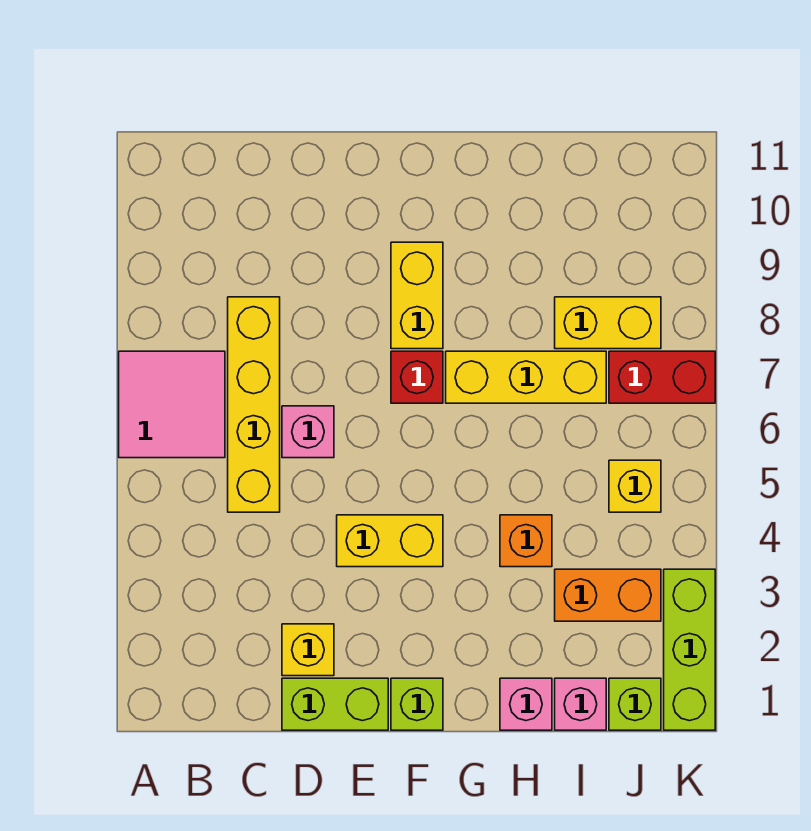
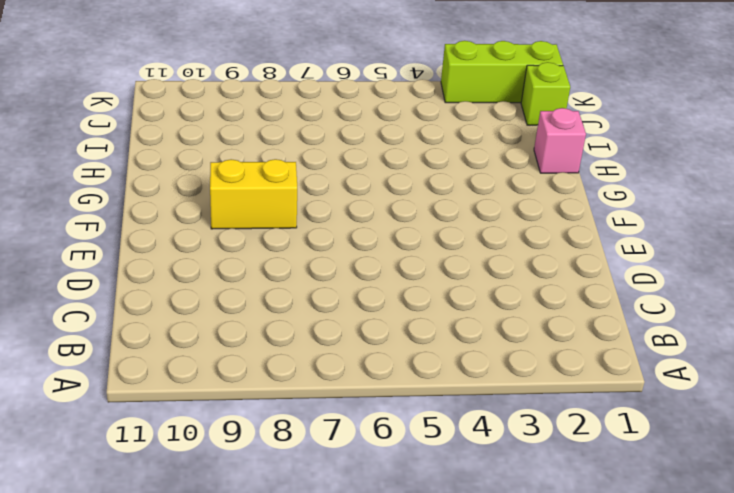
none -> pink 2x2 tile [119,351,225,458]
none -> yellow 1x4 brick [228,297,280,512]
none -> lime 1x2 brick [282,678,388,730]

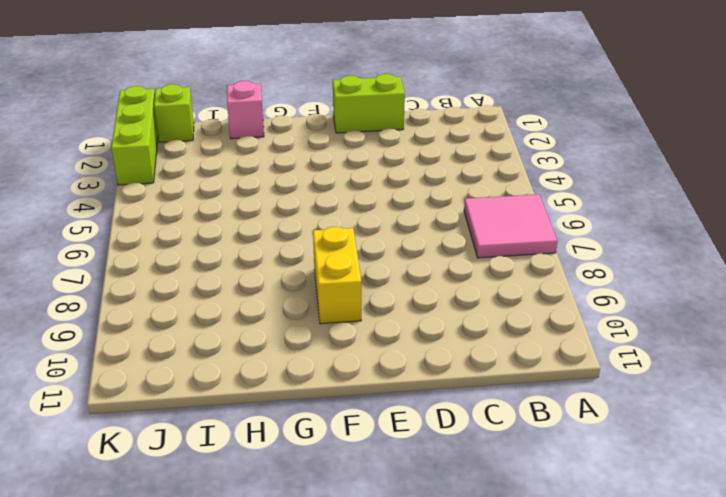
none -> yellow 1x4 brick [228,297,280,512]
none -> yellow 1x1 brick [282,624,334,676]
none -> pink 1x1 brick [282,406,334,458]

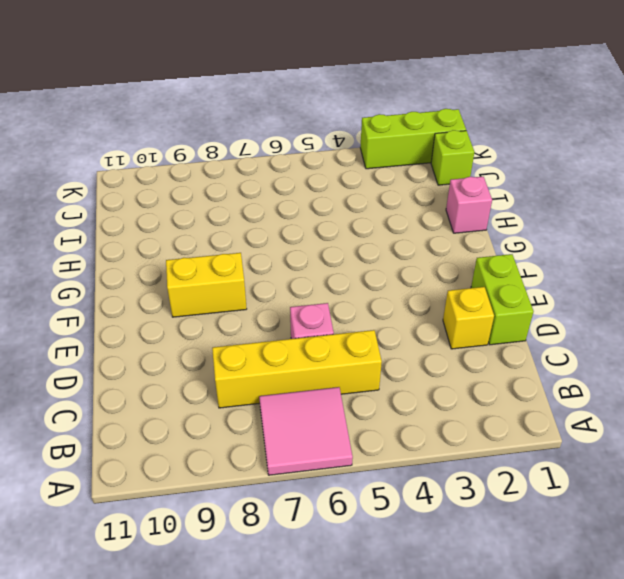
none -> yellow 1x2 brick [337,515,443,567]
none -> lime 1x1 brick [391,678,443,730]
none -> red 1x1 brick [391,351,443,403]

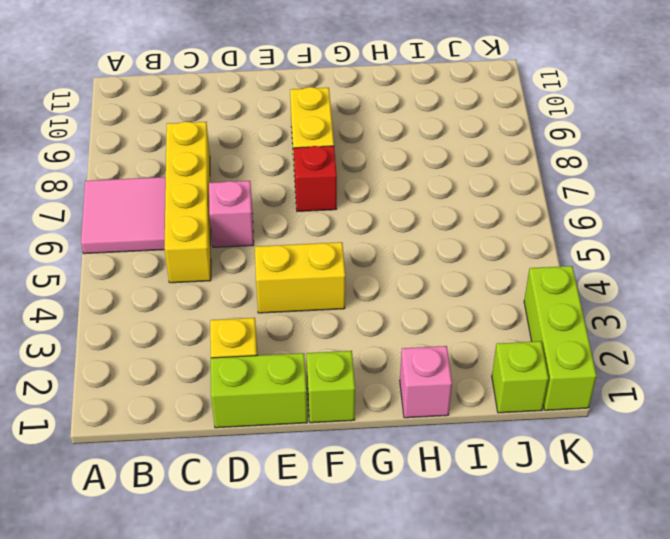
none -> yellow 1x3 brick [446,351,606,403]
none -> orange 1x1 brick [500,515,552,567]
none -> pink 1x1 brick [555,678,606,730]

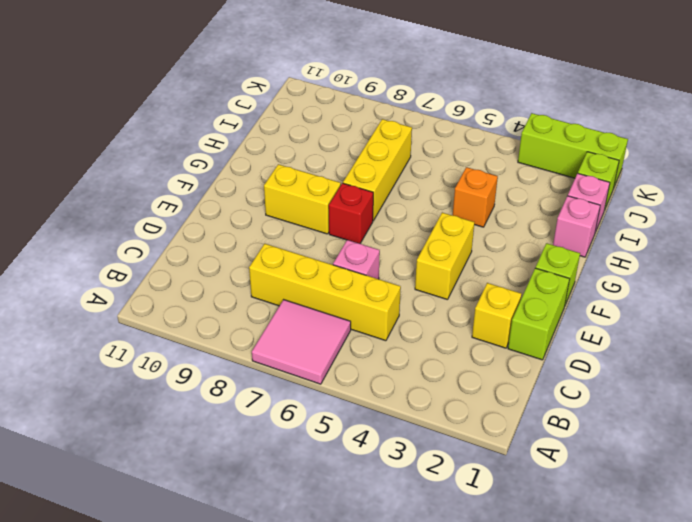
none -> orange 1x2 brick [555,569,661,621]
none -> yellow 1x2 brick [555,297,661,349]
none -> yellow 1x1 brick [609,460,661,512]

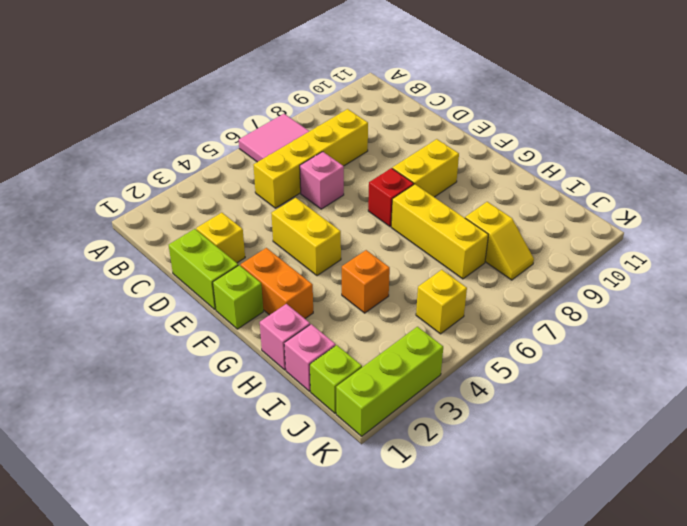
orange 1x2 brick [241,248,313,318] -> orange 1x2 brick moved to [555,569,661,621]
yellow 1x2 slope [465,202,534,280] -> yellow 1x2 brick [555,297,661,349]
none -> red 1x2 brick [609,351,715,403]

